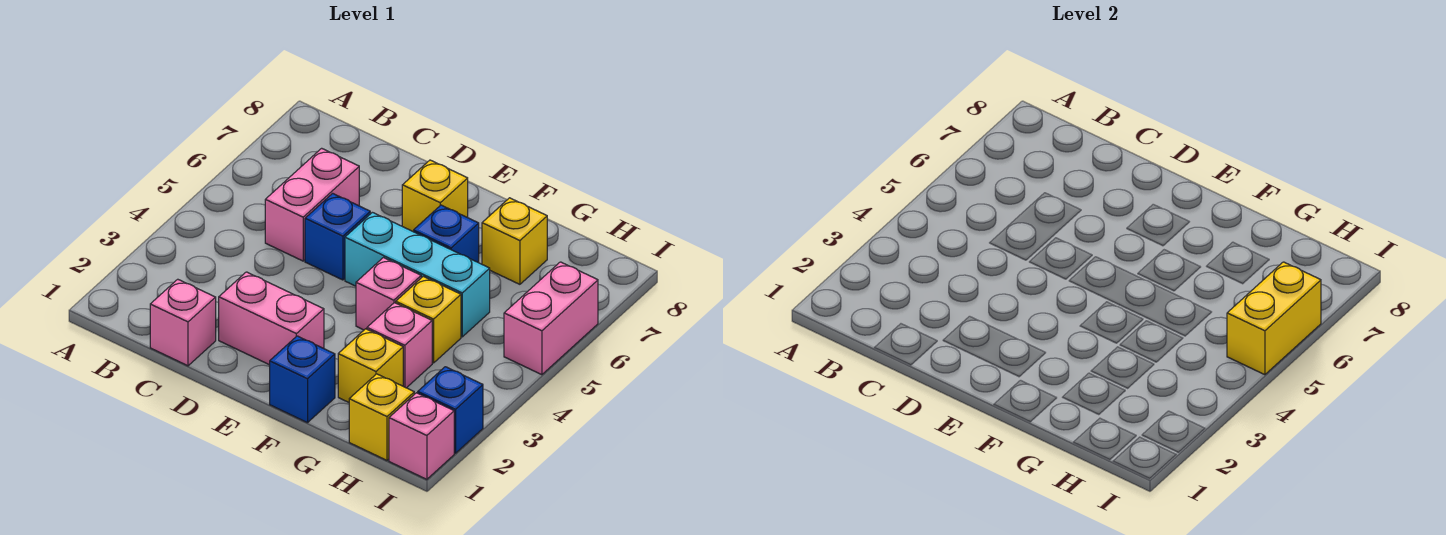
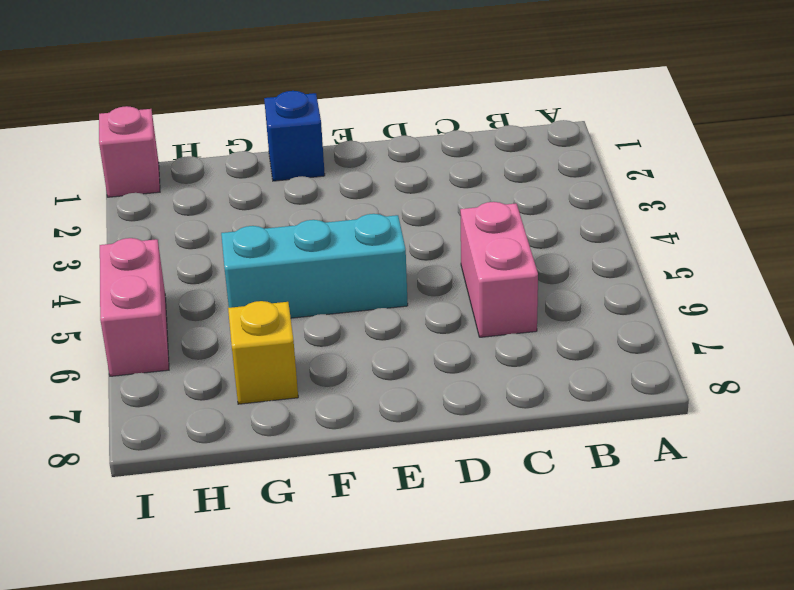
none -> pink 1x1 brick [150,279,216,366]
none -> pink 1x2 brick [219,272,324,365]
none -> blue 1x1 brick [305,193,370,280]

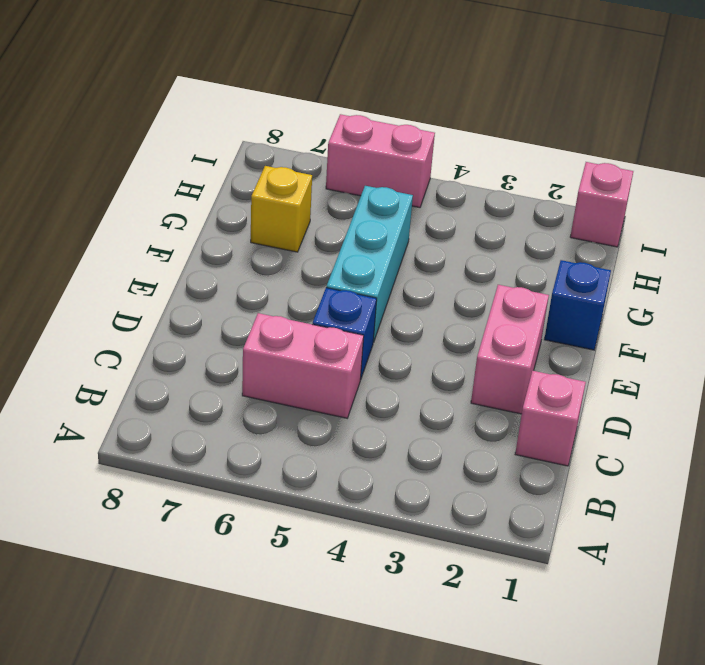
none -> yellow 1x1 brick [402,160,468,232]
none -> pink 1x1 brick [356,258,421,330]
none -> blue 1x1 brick [414,205,479,263]

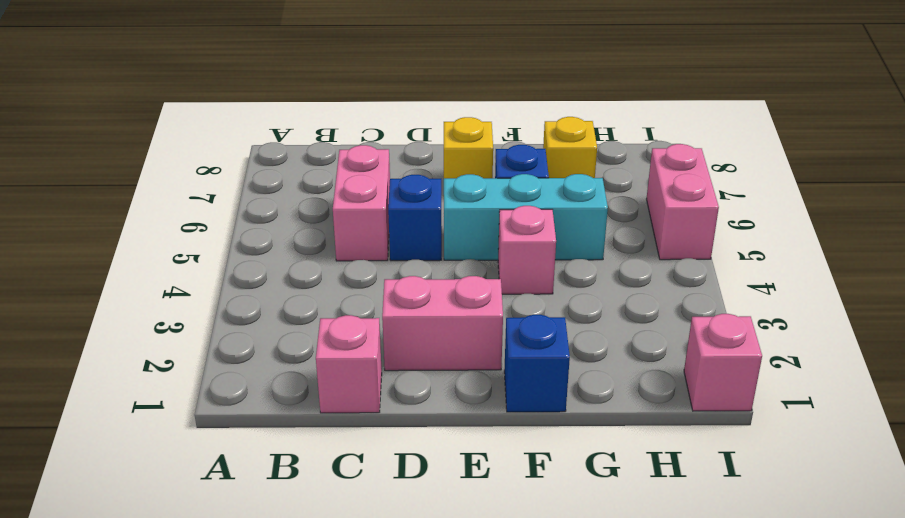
none -> yellow 1x1 brick [338,329,403,402]
none -> pink 1x1 brick [367,303,432,388]
none -> yellow 1x1 brick [396,276,461,363]

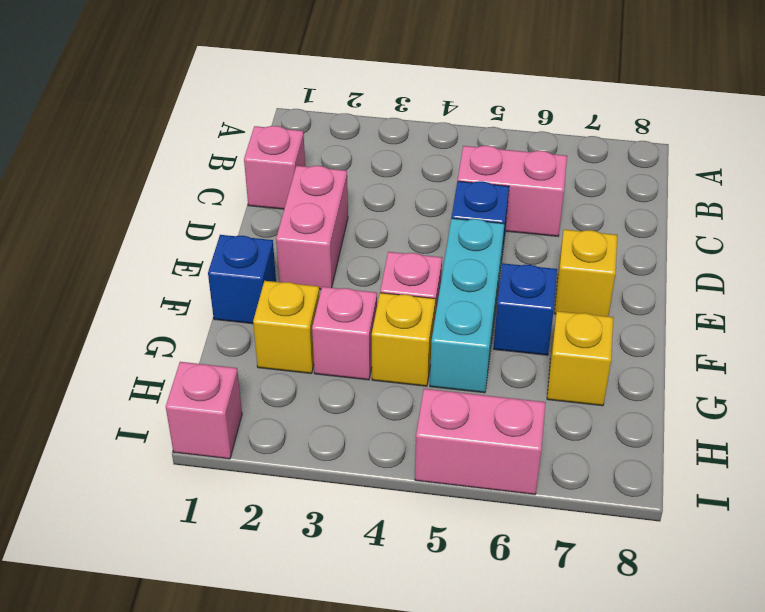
none -> yellow 1x1 brick [349,374,414,460]
none -> blue 1x1 brick [418,367,483,453]
none -> yellow 1x2 brick [1227,262,1321,375]

